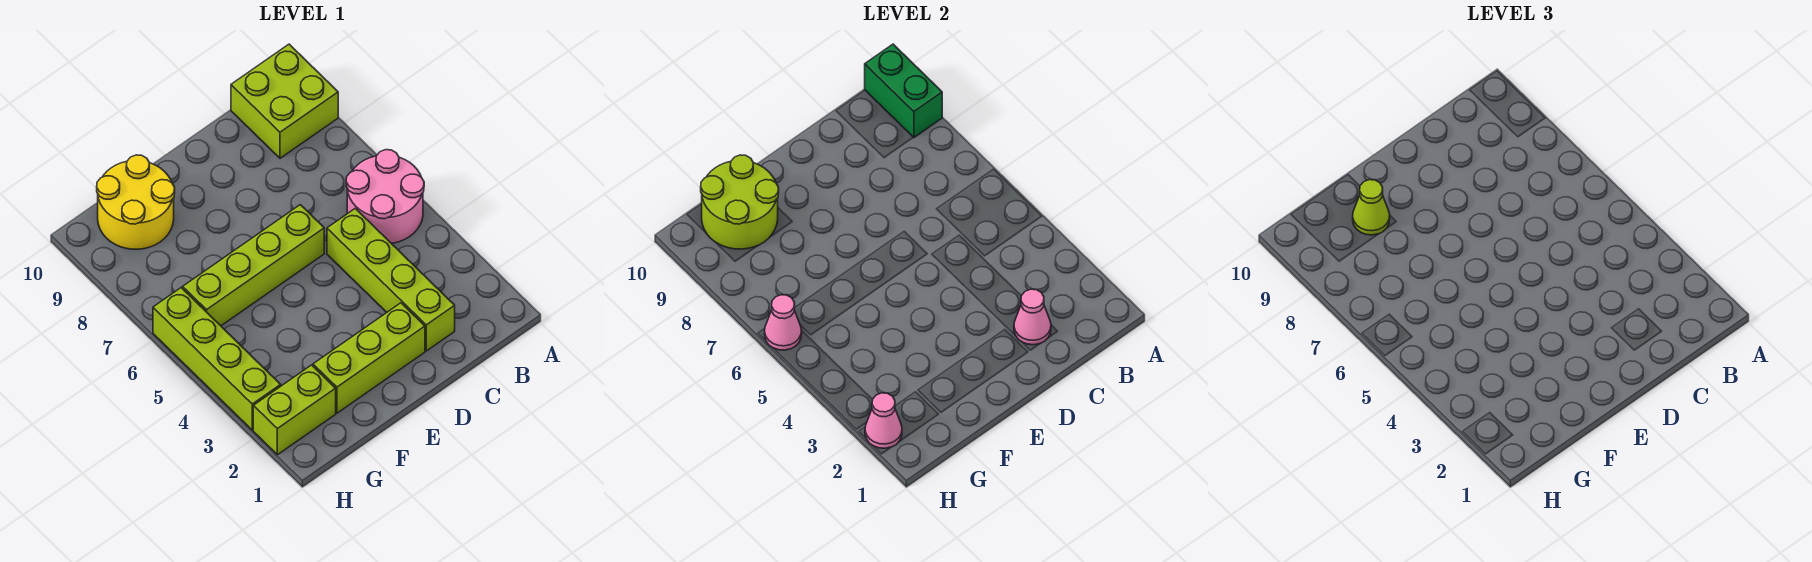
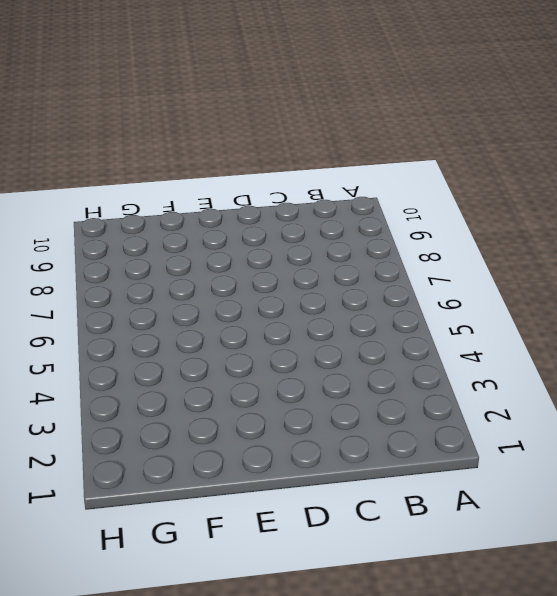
none -> pink 2x2 round brick [346,150,424,243]
none -> lime 2x2 brick [231,44,338,158]
none -> lime 1x4 brick [327,208,455,351]

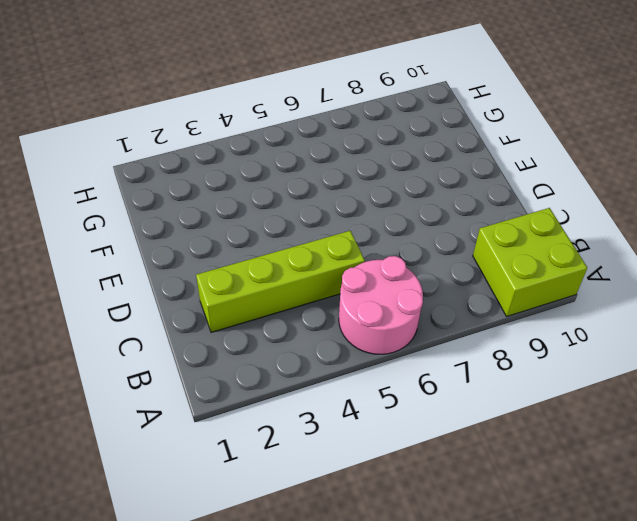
none -> lime 1x3 brick [313,303,425,413]
none -> lime 1x4 brick [183,205,324,326]
none -> yellow 2x2 round brick [97,155,175,249]

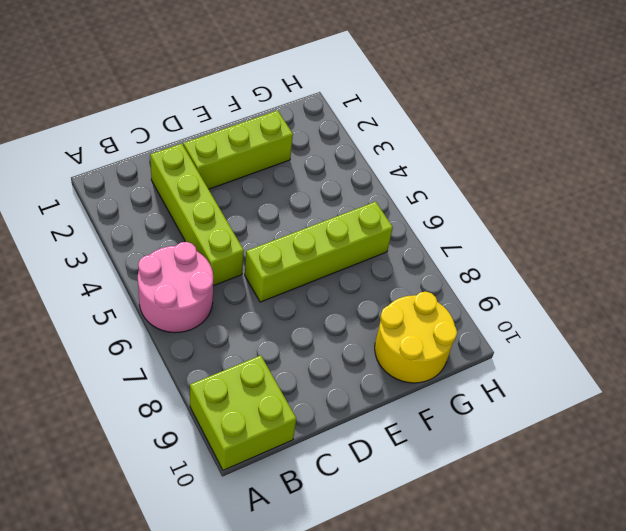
none -> lime 1x2 brick [253,365,336,455]
none -> lime 1x4 brick [153,288,281,430]
none -> green 1x2 brick [865,44,942,138]

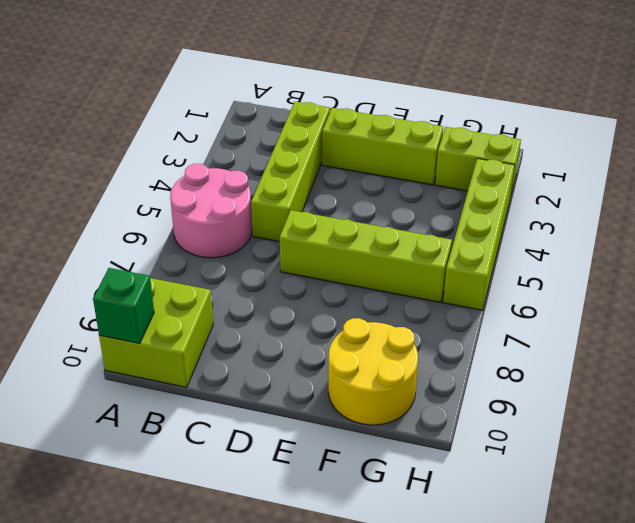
green 1x1 brick [93,268,154,344] -> green 1x2 brick [865,44,942,138]
none -> pink 1x1 cone [1014,289,1051,345]
none -> lime 2x2 round brick [701,155,779,249]
none -> pink 1x1 cone [865,393,902,448]

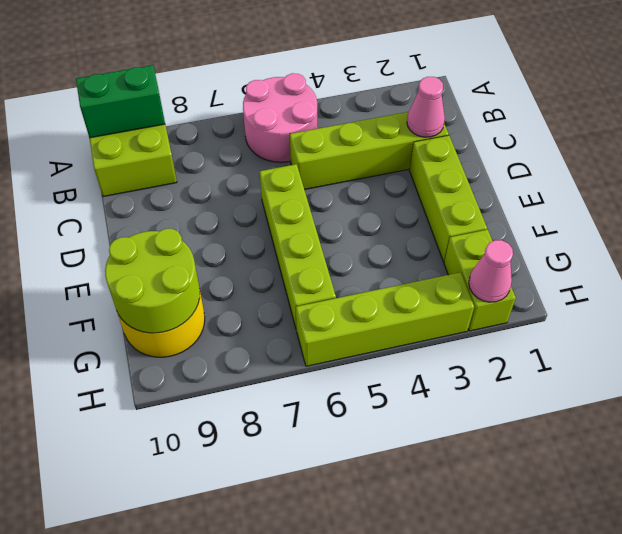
none -> pink 1x1 cone [765,295,802,350]
none -> lime 1x1 cone [1353,180,1390,235]

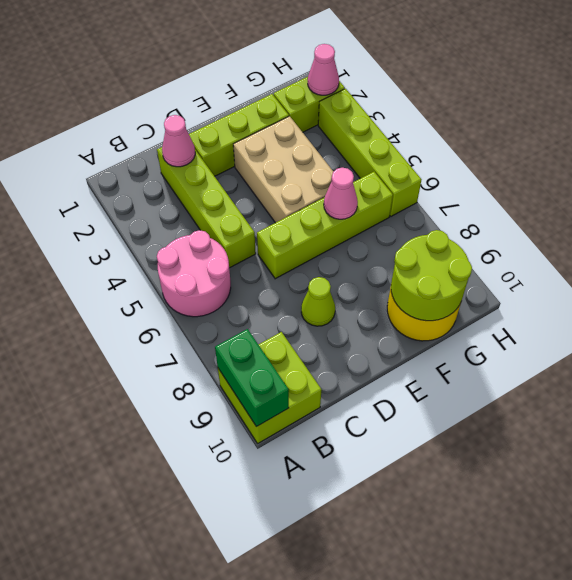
lime 1x1 cone [301,277,335,326] -> lime 1x1 cone moved to [1353,180,1390,235]
tan 2x3 brick [233,116,333,223] -> none
pink 1x1 cone [324,168,358,219] -> pink 1x1 cone moved to [765,295,802,350]

